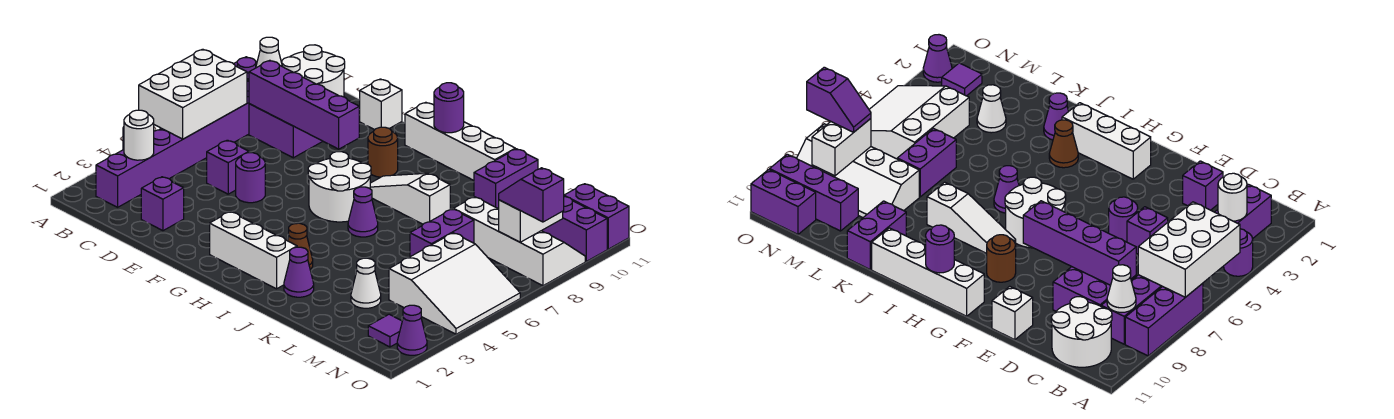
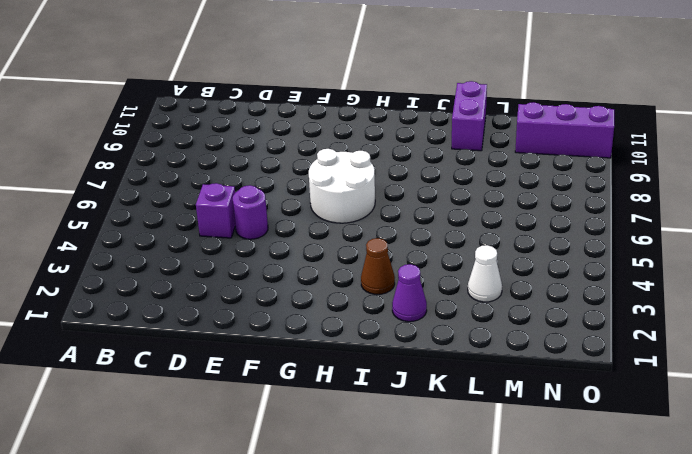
none -> purple 1x1 round brick [1224,229,1253,276]
none -> purple 1x3 brick [1125,283,1203,356]
none -> purple 1x8 brick [96,80,249,207]
none -> white 2x2 round brick [282,45,345,97]

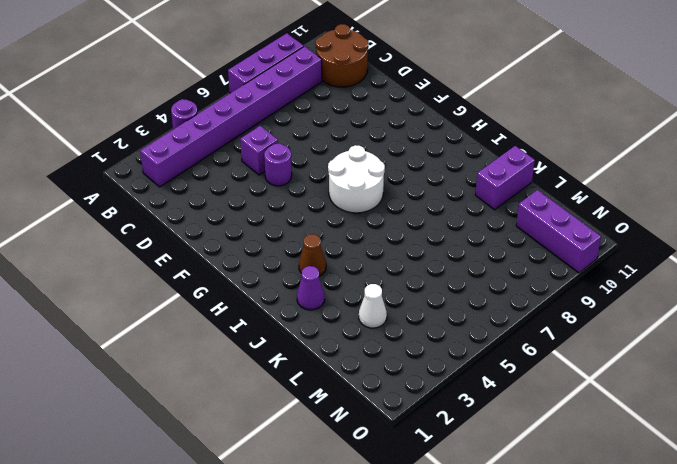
brown 2x2 round brick [316,24,369,87] -> white 2x2 round brick [282,45,345,97]
none -> purple 2x2 brick [249,104,323,158]
none -> purple 1x1 brick [141,177,184,231]
none -> white 1x1 brick [359,79,402,130]
none -> white 1x3 brick [210,212,297,289]

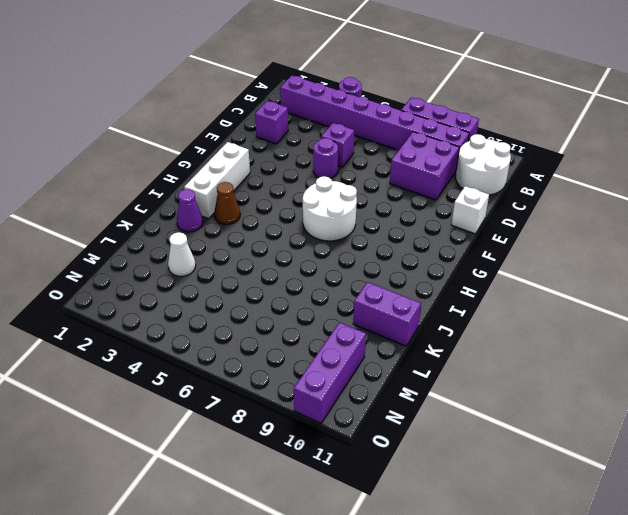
none -> brown 1x1 round brick [368,127,398,177]
none -> white 1x4 brick [405,102,515,180]
none -> white 1x3 slope [370,173,450,224]
none -> purple 1x1 cone [348,187,378,237]

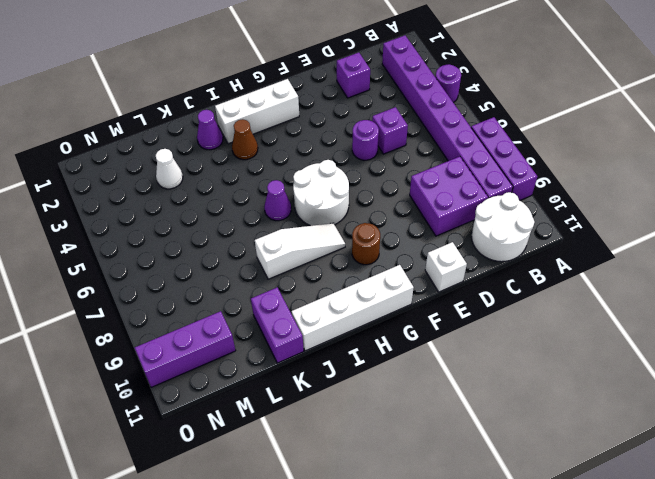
none -> purple 1x2 brick [410,209,474,257]
none -> white 2x4 slope [453,197,585,286]
none -> white 3x3 slope [389,233,520,334]
none -> purple 1x1 tile [368,314,402,347]

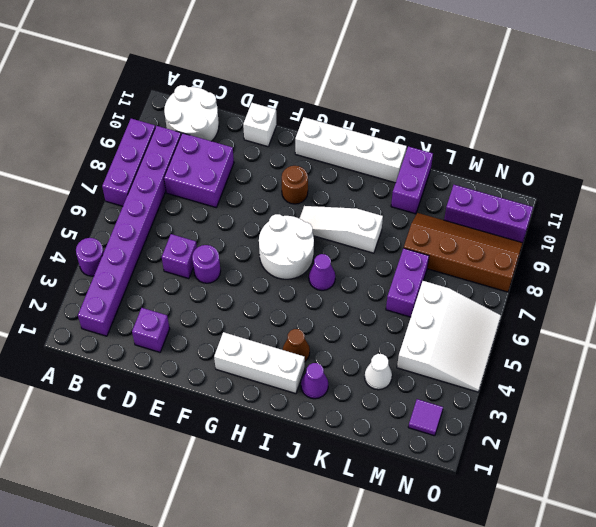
brown 2x4 slope [404,213,523,292] -> white 2x4 slope [453,197,585,286]
none -> purple 1x2 brick [564,184,629,249]
none -> purple 1x1 cone [397,305,427,355]
none -> white 2x3 brick [139,49,247,139]
none -> white 1x1 round brick [124,110,154,160]

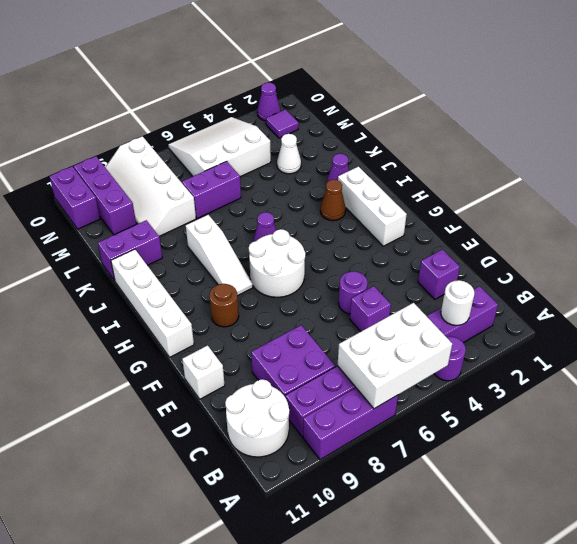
none -> white 1x1 cone [256,37,282,68]
none -> purple 1x4 brick [249,60,359,149]
none -> purple 1x1 round brick [434,83,464,133]
none -> white 1x2 brick [499,200,563,242]

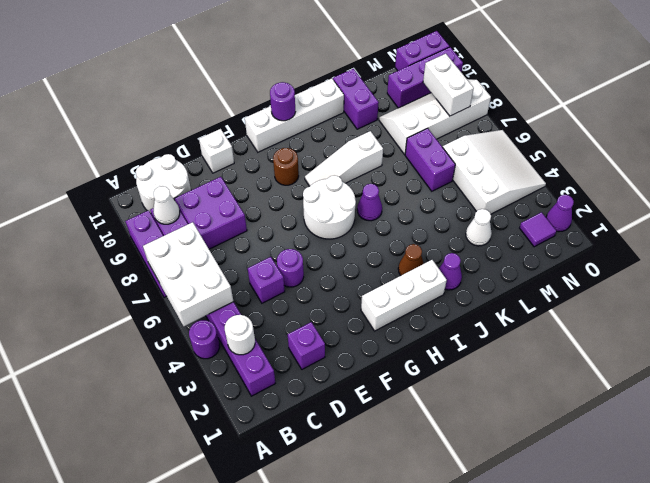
none -> purple 1x4 brick [249,60,359,149]
none -> purple 1x2 slope [499,168,564,222]

